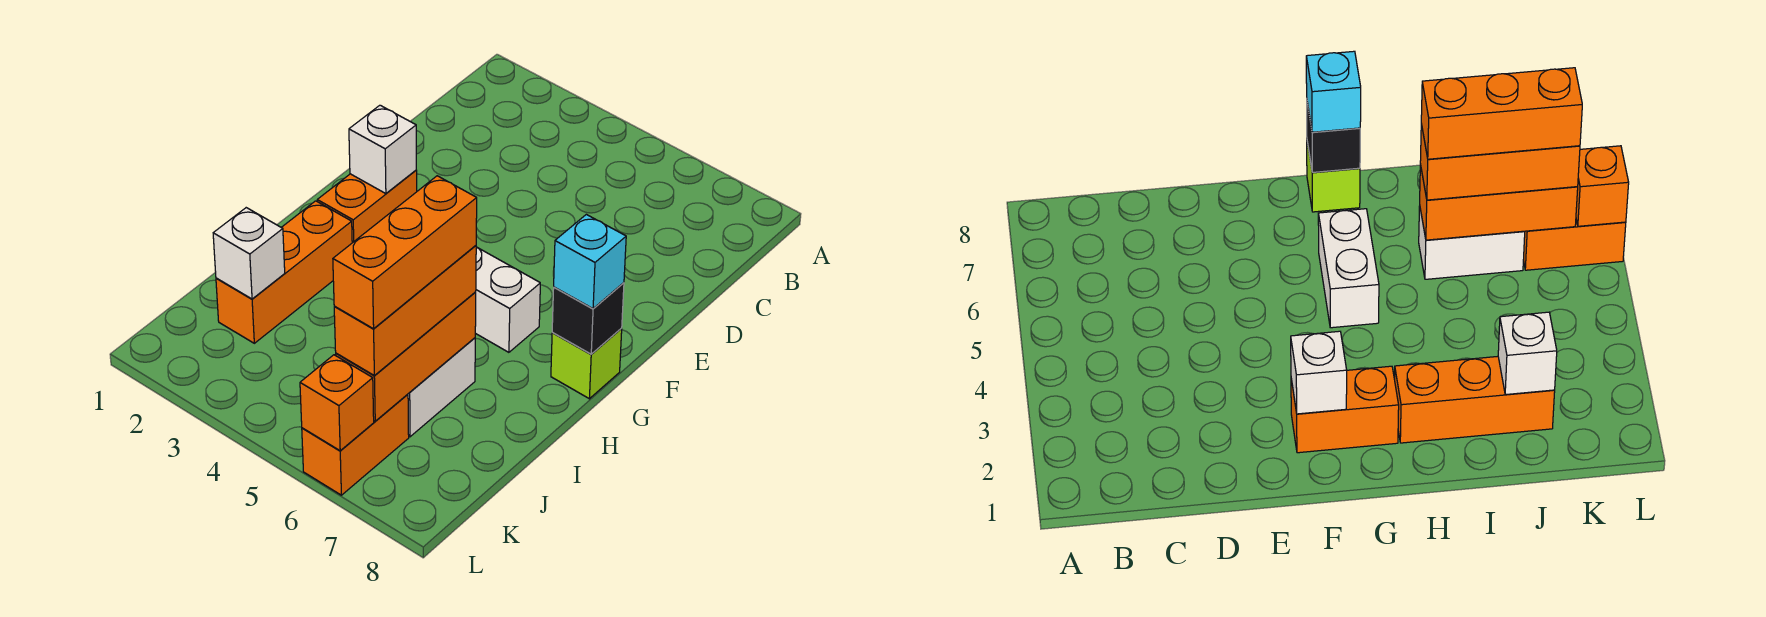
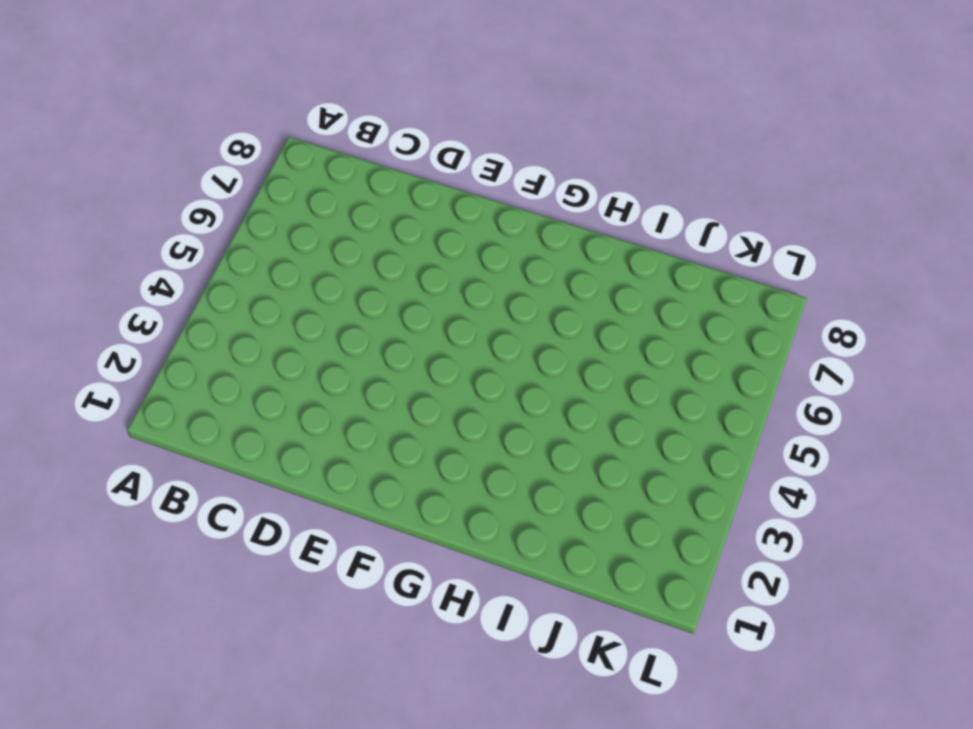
none -> orange 1x2 brick [317,170,417,243]
none -> white 1x2 brick [475,247,540,352]
none -> lime 1x1 brick [551,328,622,399]

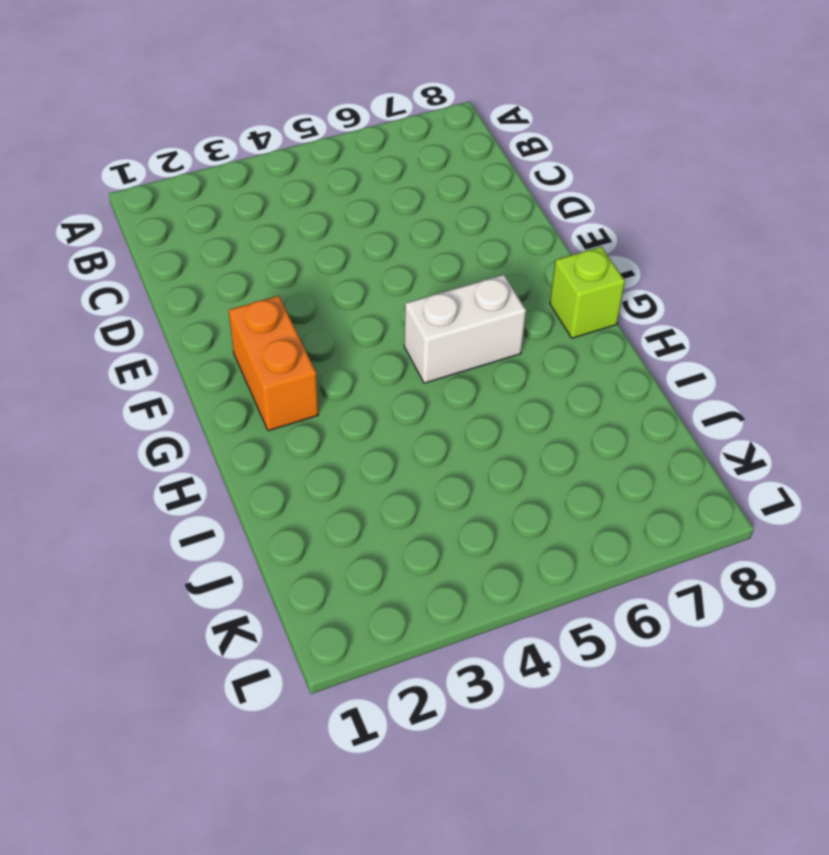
none -> orange 1x3 brick [216,201,352,343]
none -> white 1x2 brick [408,338,475,437]
none -> orange 1x2 brick [302,394,409,495]

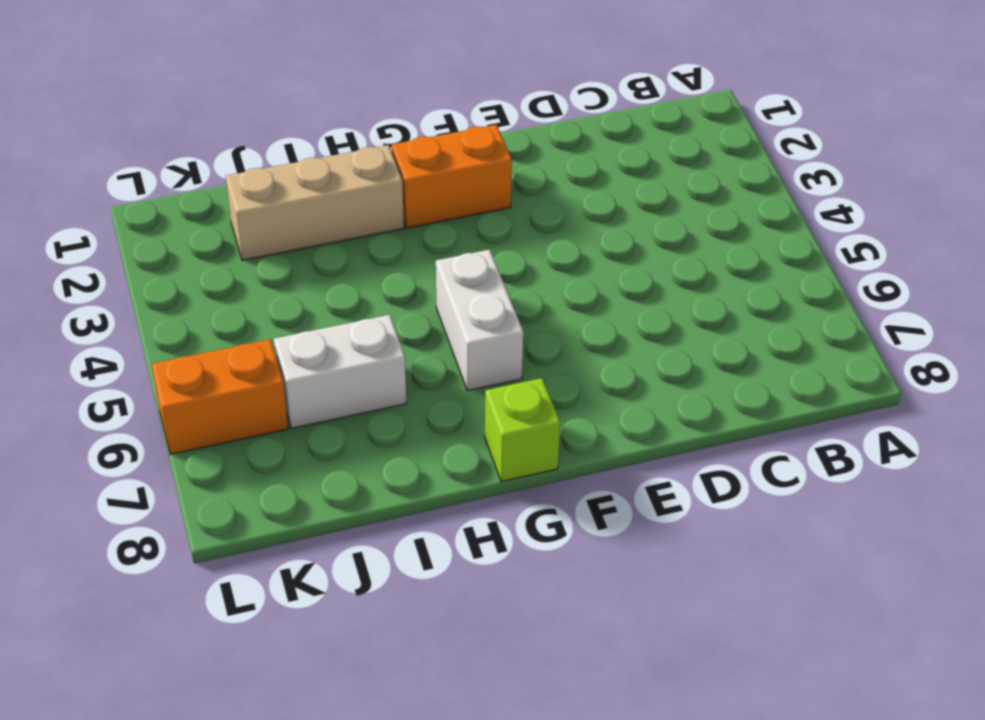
tan 1x3 brick [226,145,404,260] -> orange 1x3 brick [216,201,352,343]
none -> white 1x1 brick [349,105,416,194]
none -> black 1x1 brick [552,283,624,354]
none -> orange 1x3 brick [336,292,476,421]

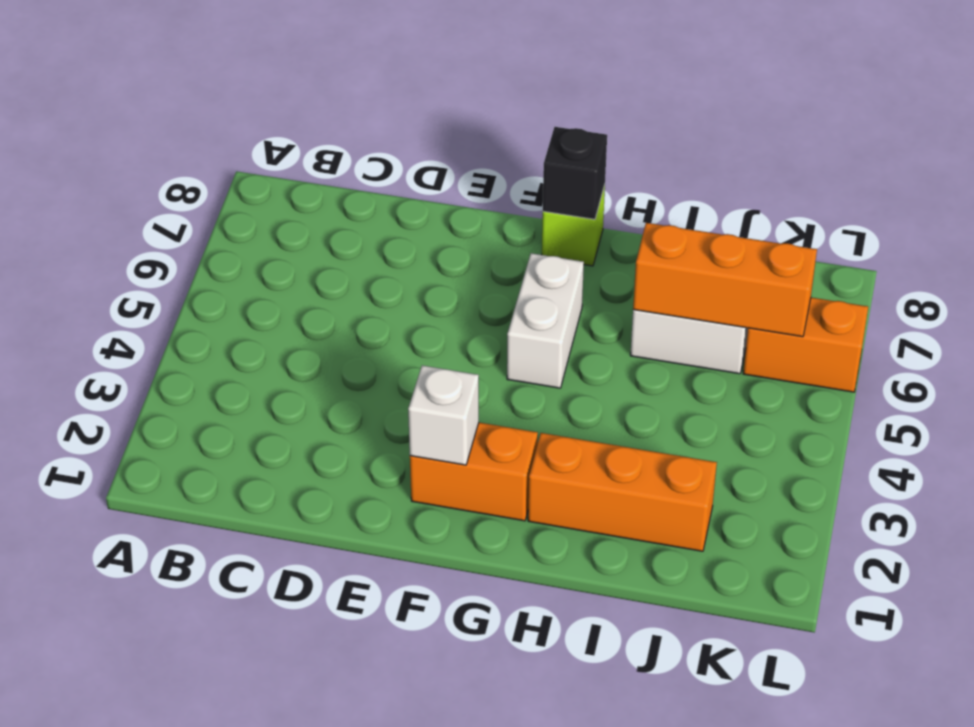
none -> white 1x1 brick [213,208,285,299]
none -> orange 1x1 brick [300,355,374,451]
none -> cyan 1x1 brick [554,214,626,309]

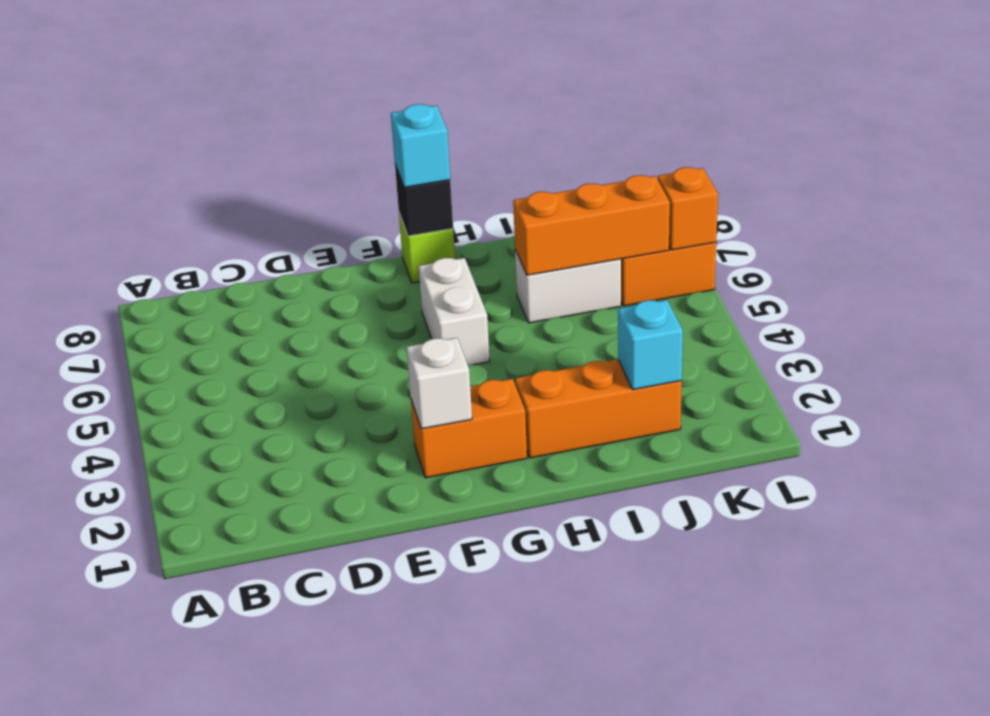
cyan 1x1 brick [618,300,683,390] -> white 1x1 brick [213,208,285,299]
none -> orange 1x3 brick [334,246,476,375]
none -> orange 1x3 brick [333,176,477,329]

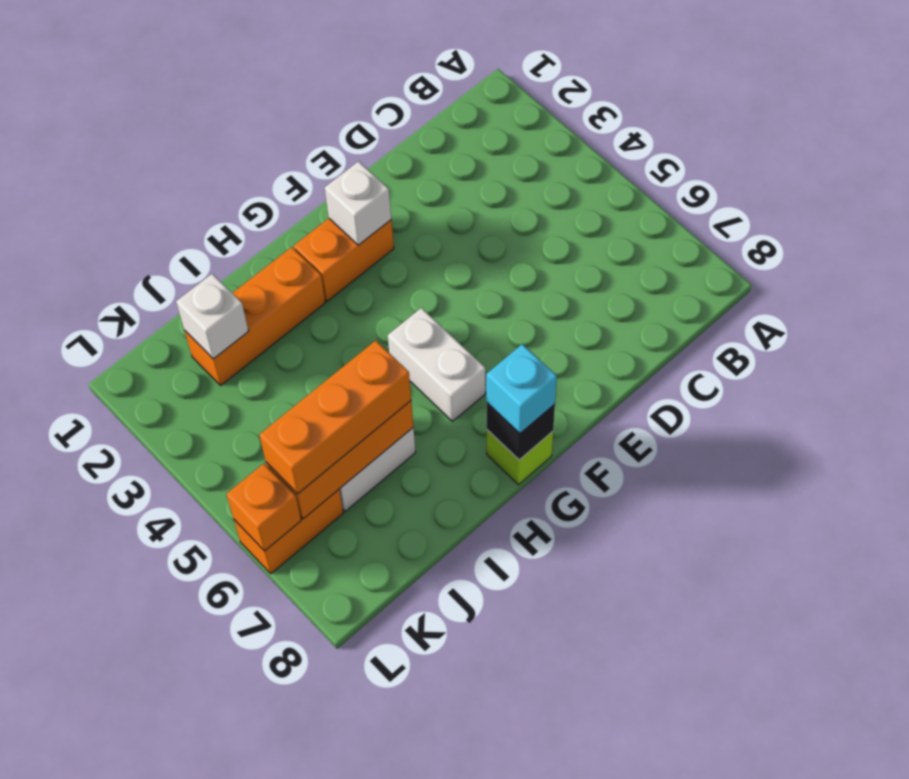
none -> orange 1x3 brick [333,176,477,329]

